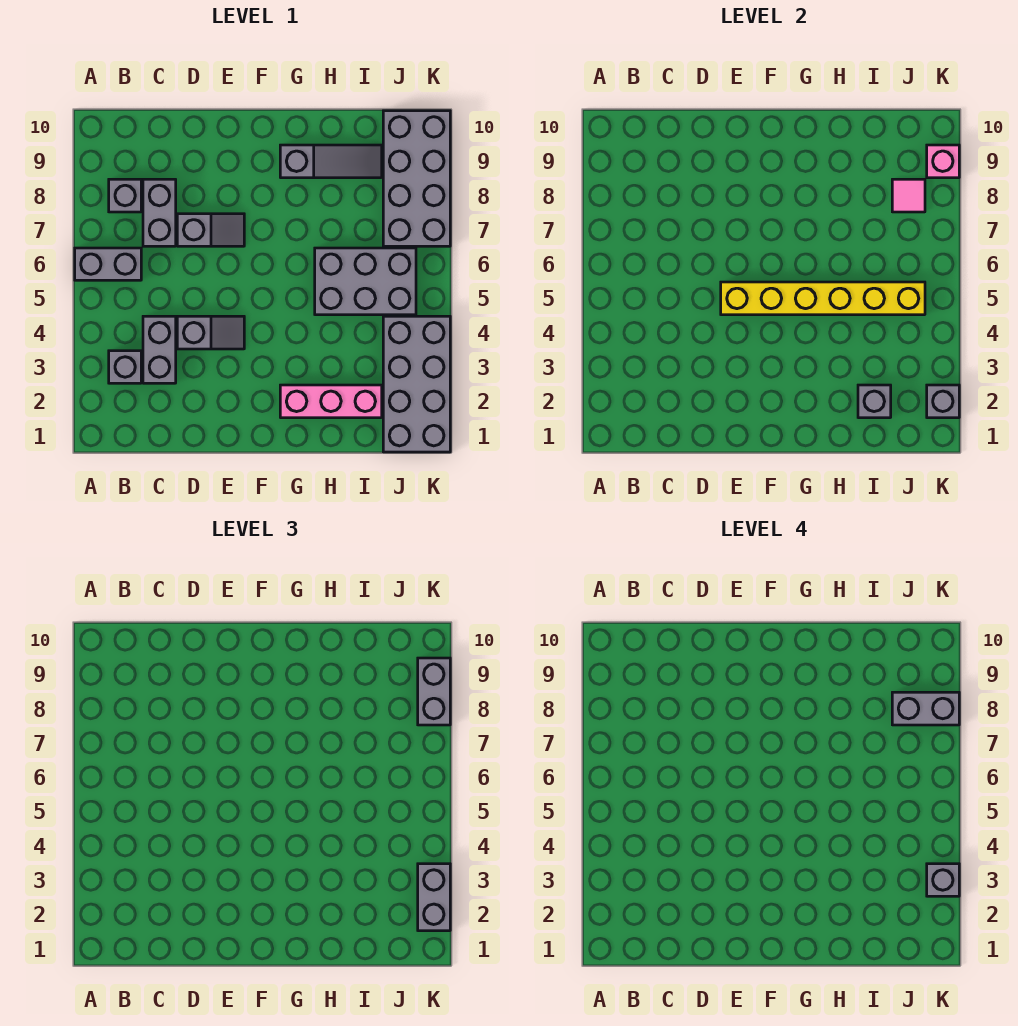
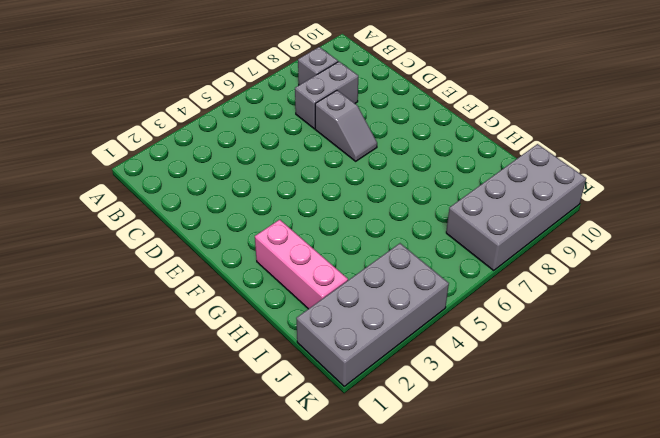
none -> grey 1x2 brick [75,248,141,280]
none -> grey 1x1 brick [109,351,141,383]
none -> grey 1x2 brick [143,316,176,383]

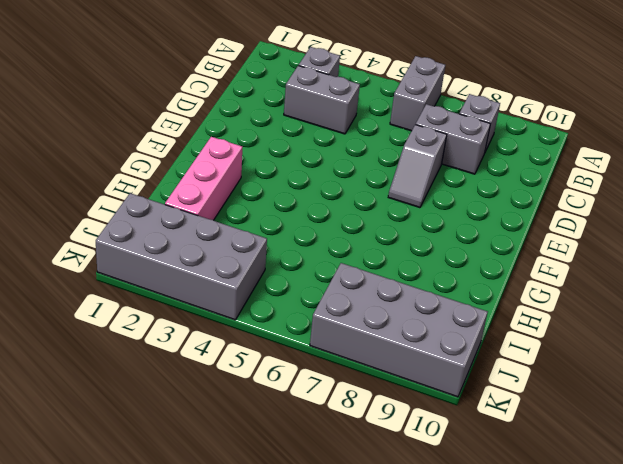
none -> grey 1x2 slope [177,316,244,349]
none -> grey 1x3 slope [280,145,382,178]
none -> grey 2x3 brick [315,248,416,315]

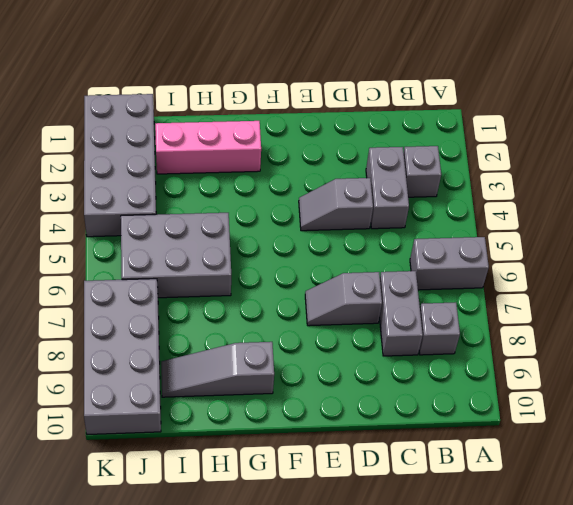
none -> yellow 1x6 brick [721,282,925,315]
none -> grey 1x1 brick [858,385,891,418]
none -> pink 1x1 tile [892,179,925,212]

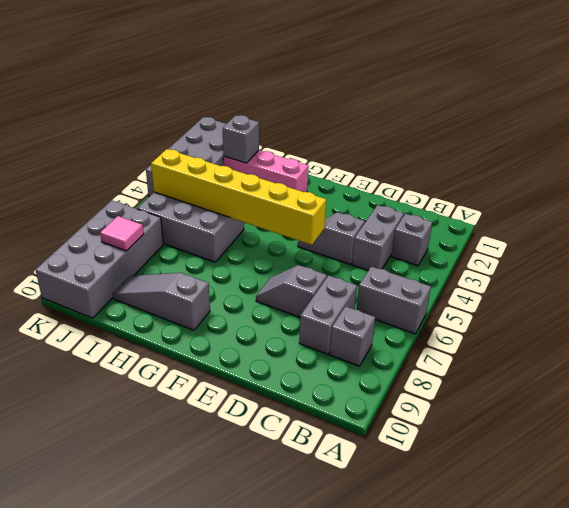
none -> grey 1x1 brick [927,385,959,418]
none -> pink 1x1 brick [927,145,959,178]
none -> grey 1x2 brick [418,864,450,931]

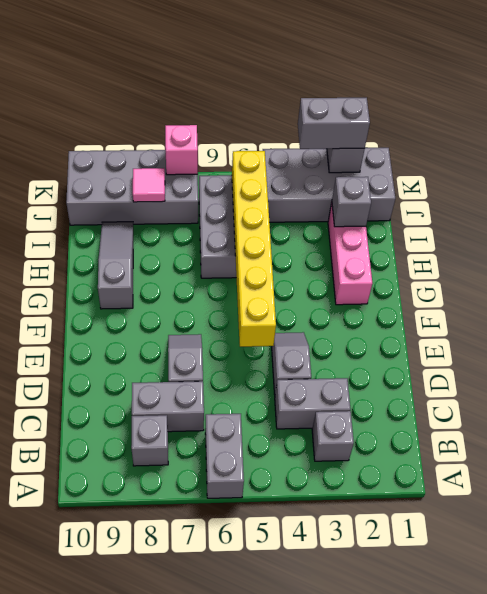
pink 1x1 brick [165,125,198,175] -> pink 1x1 brick moved to [927,145,959,178]
none -> grey 1x2 brick [418,658,450,725]
none -> grey 1x2 brick [892,692,959,725]
none -> grey 1x1 brick [927,864,959,896]

